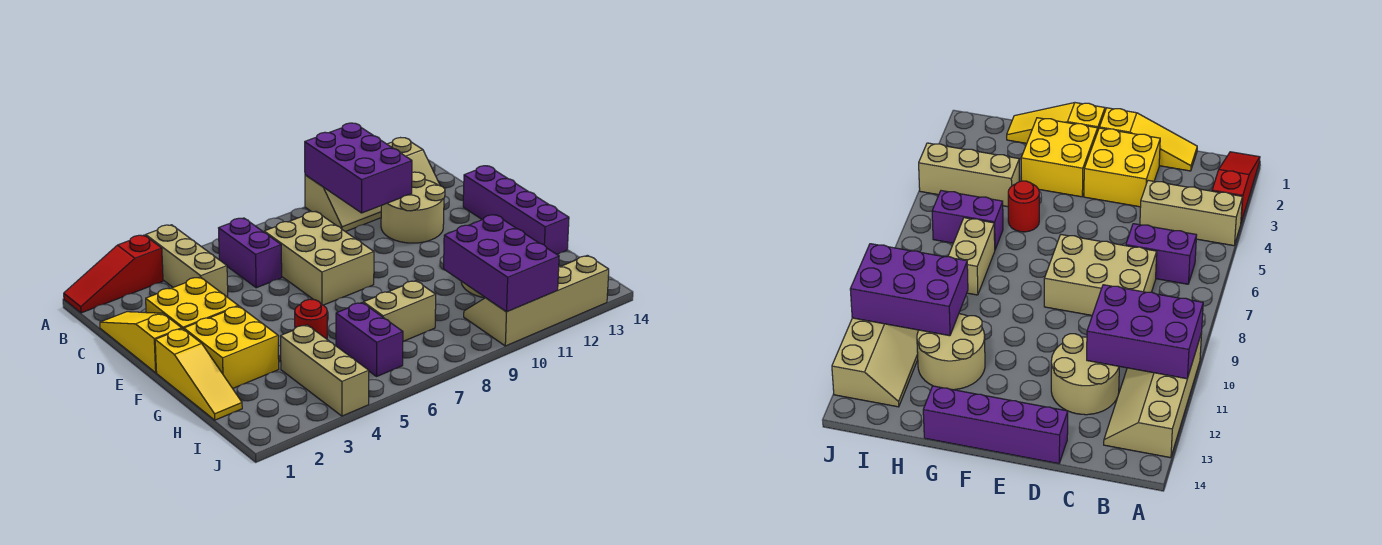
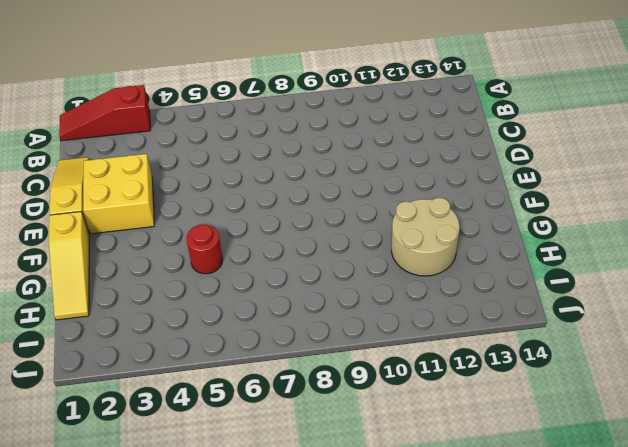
none -> tan 1x3 brick [146,225,228,297]
none -> tan 2x4 slope [305,138,440,232]
none -> purple 1x2 brick [219,218,282,288]

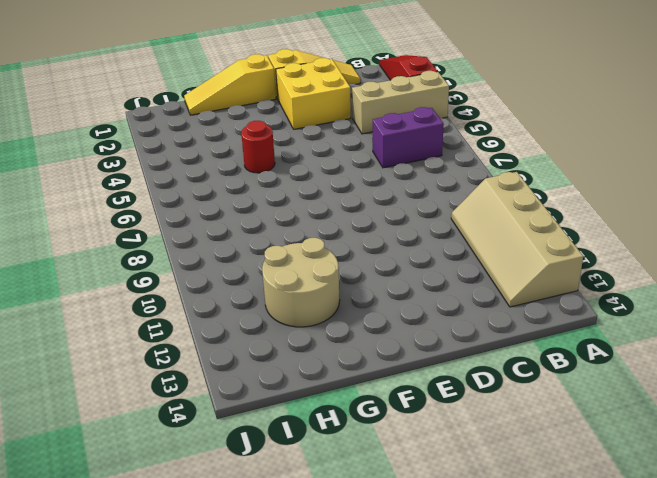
none -> tan 2x3 brick [264,212,374,305]
none -> tan 2x2 round brick [381,172,445,243]
none -> purple 1x4 brick [463,166,569,254]

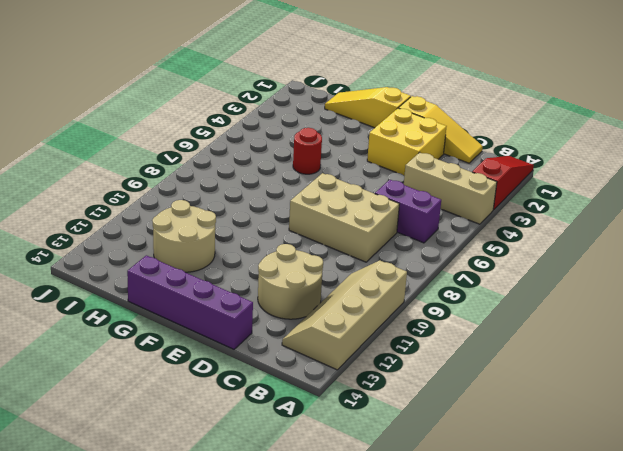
none -> yellow 2x2 brick [184,306,279,388]
none -> tan 1x3 brick [280,325,369,416]
none -> purple 1x2 brick [336,303,403,376]

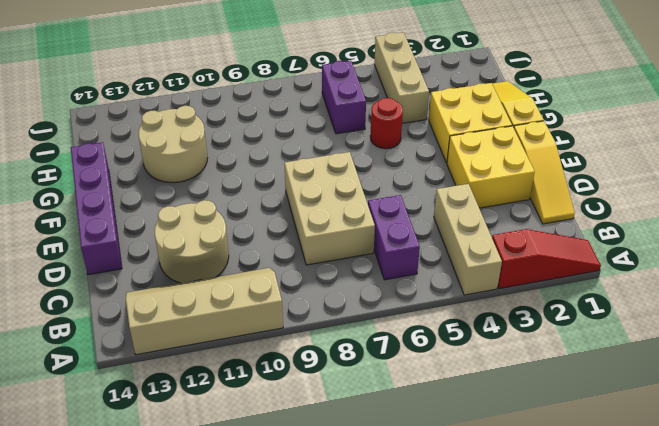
none -> tan 1x2 brick [363,281,436,342]
none -> tan 2x4 slope [464,255,609,346]
none -> purple 2x3 brick [305,123,412,213]

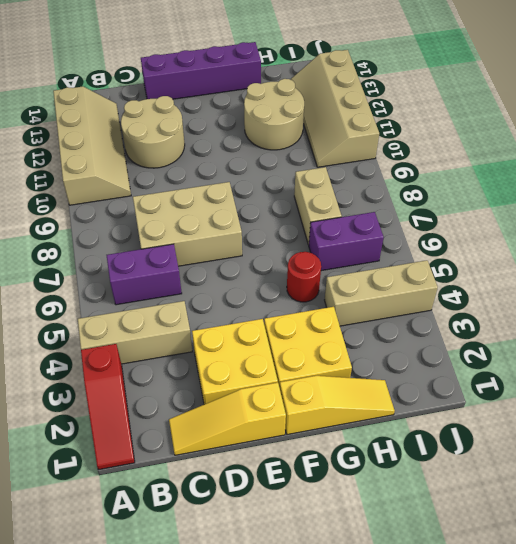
none -> purple 2x3 brick [305,123,412,213]
none -> purple 2x3 brick [444,215,559,312]

